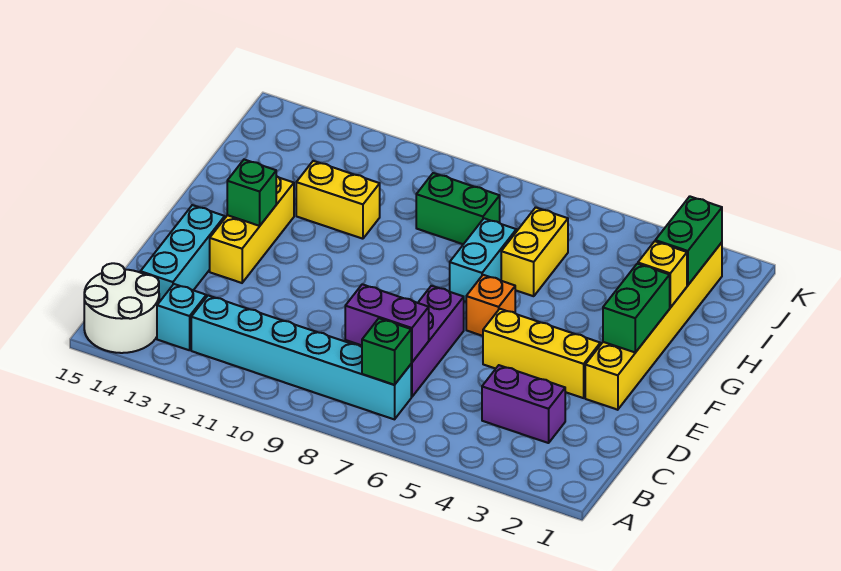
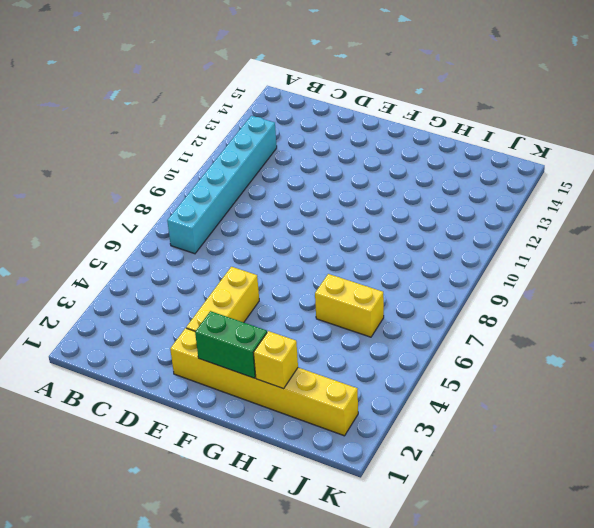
none -> white 2x2 round brick [84,263,159,353]
none -> cyan 1x1 brick [157,284,206,350]
none -> purple 1x2 brick [482,365,565,443]

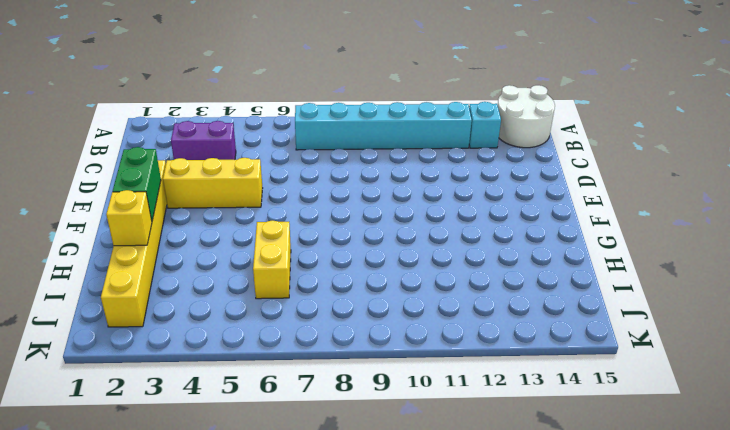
none -> purple 1x3 brick [411,286,464,397]
none -> cyan 1x3 brick [140,205,225,302]
none -> yellow 1x3 brick [210,176,294,283]

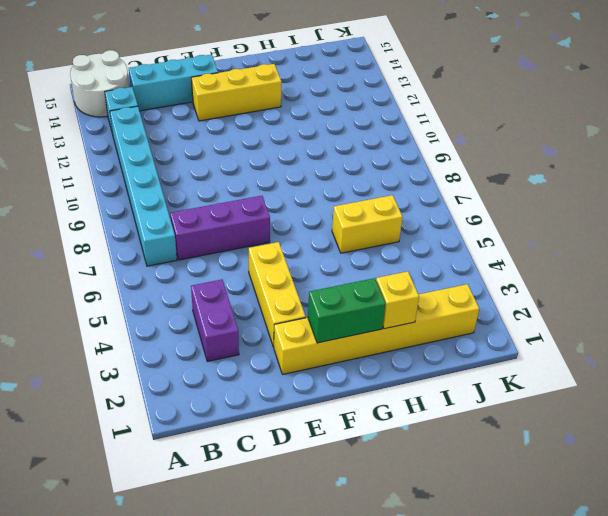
none -> orange 1x1 brick [466,275,515,336]
none -> cyan 1x2 brick [450,218,516,302]
none -> yellow 1x2 brick [296,161,380,239]

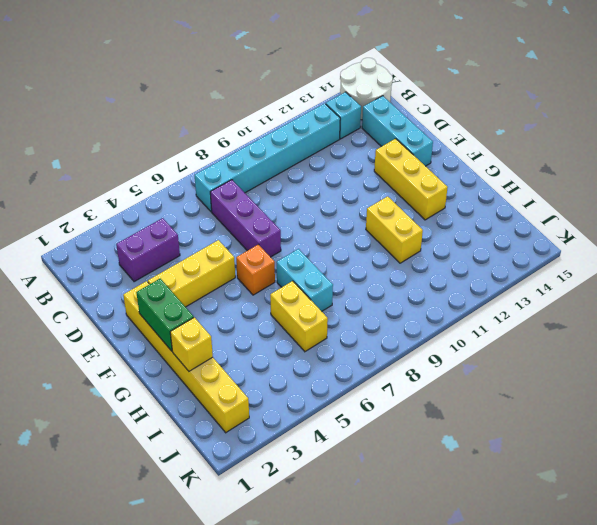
yellow 1x2 brick [366,196,423,263] -> yellow 1x2 brick turned to [296,161,380,239]
none -> green 1x2 brick [416,173,500,244]
none -> green 1x1 brick [362,318,412,385]
none -> purple 1x2 brick [345,284,429,362]

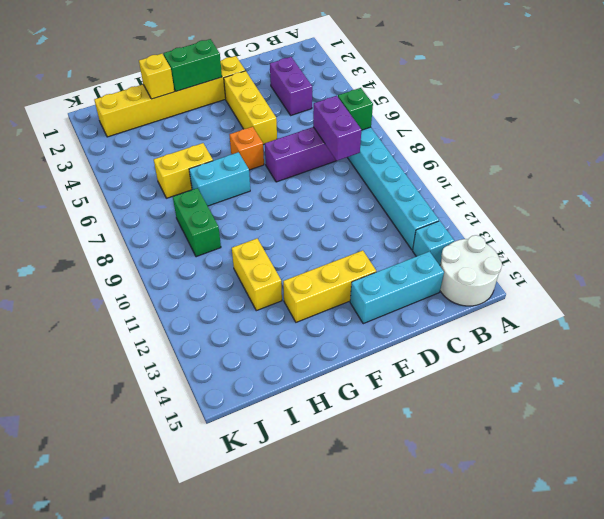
none -> green 1x1 brick [227,160,276,226]
none -> green 1x2 brick [655,196,722,285]

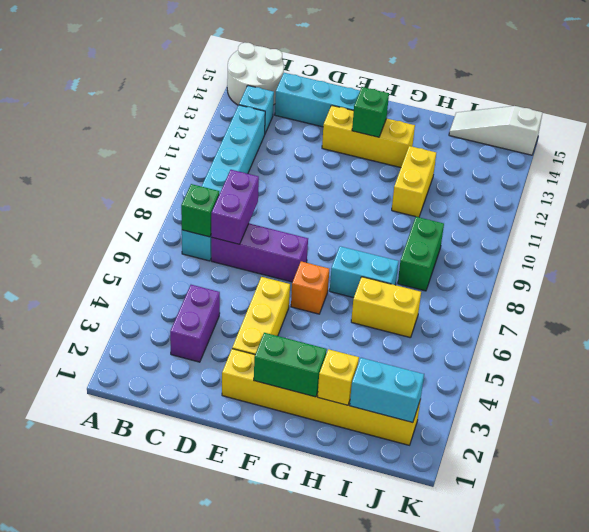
cyan 1x2 brick [350,358,424,423] -> green 1x2 brick [655,196,722,285]
white 1x3 slope [449,106,542,155] -> none

